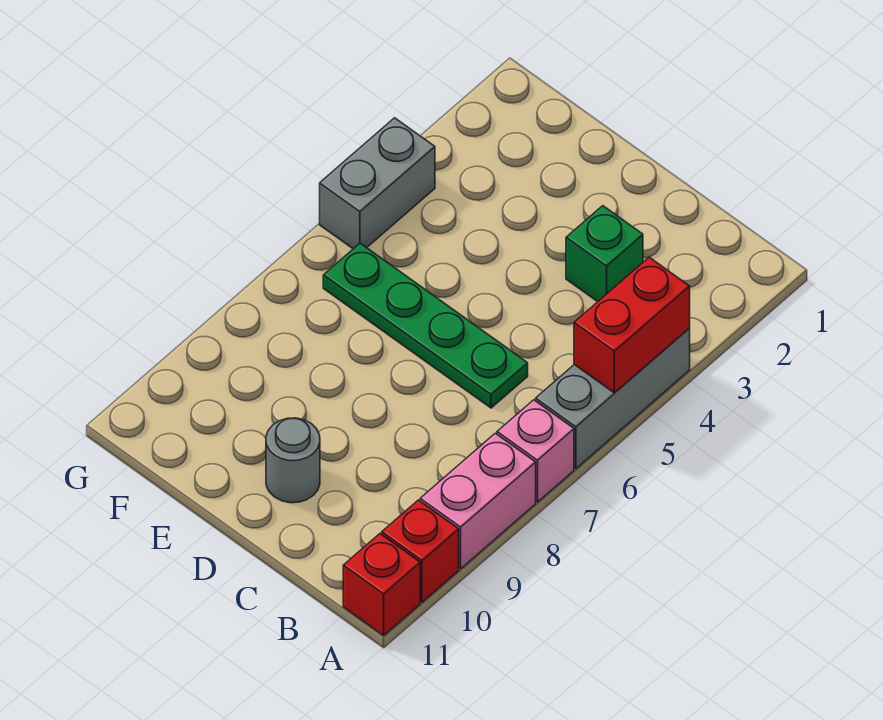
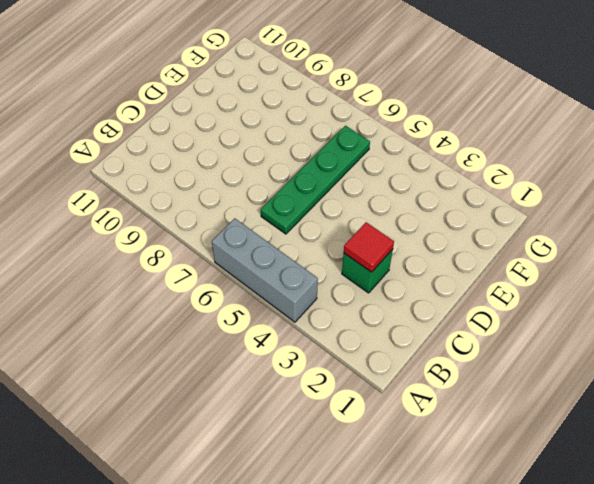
red 1x1 tile [344,222,394,272] -> none
none -> pink 1x1 brick [497,400,574,502]
none -> pink 1x2 brick [420,433,536,569]

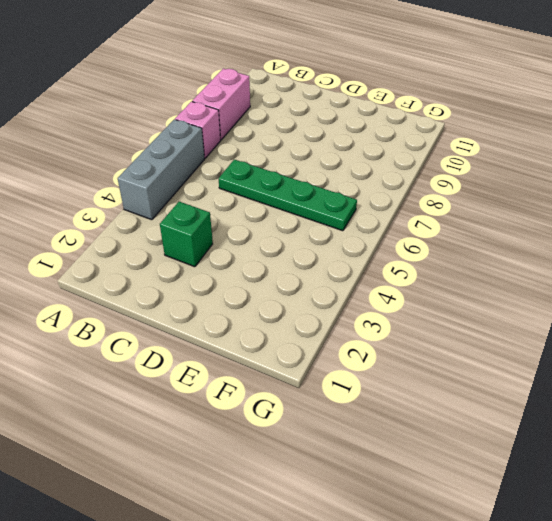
none -> red 1x1 brick [382,500,459,602]
none -> red 1x1 brick [343,534,420,636]

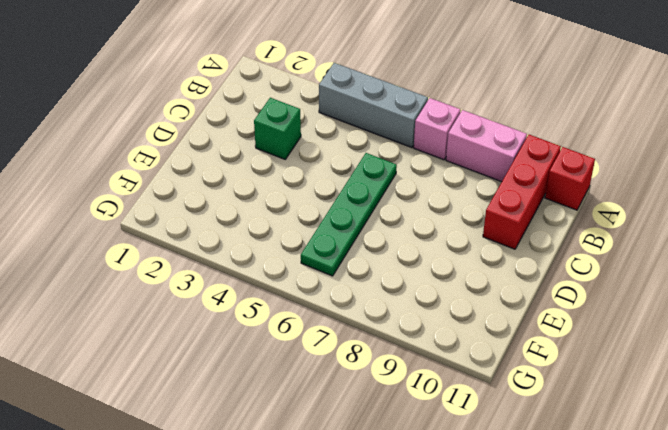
red 1x3 brick [483,135,561,249] -> red 1x1 brick [382,500,459,602]
none -> grey 1x1 round brick [266,418,320,503]
none -> grey 1x2 brick [320,118,435,249]

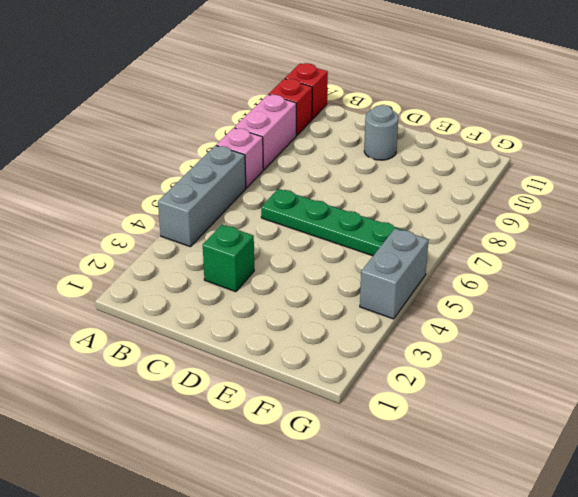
none -> red 1x2 brick [574,257,690,393]

